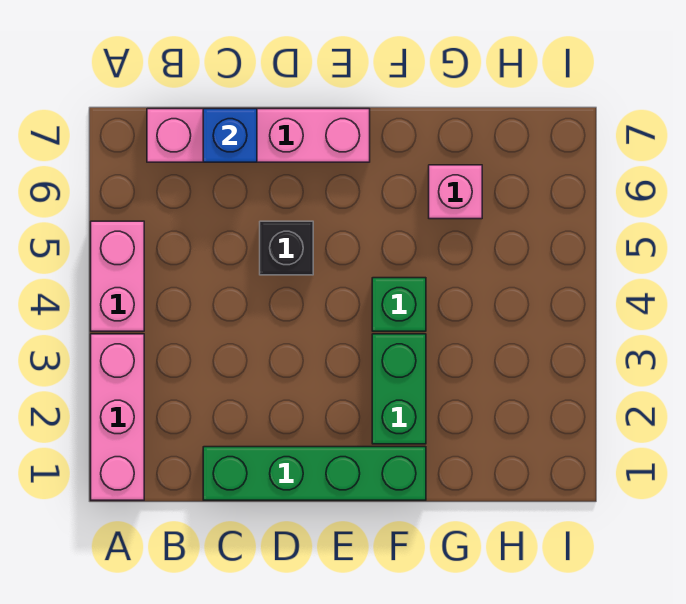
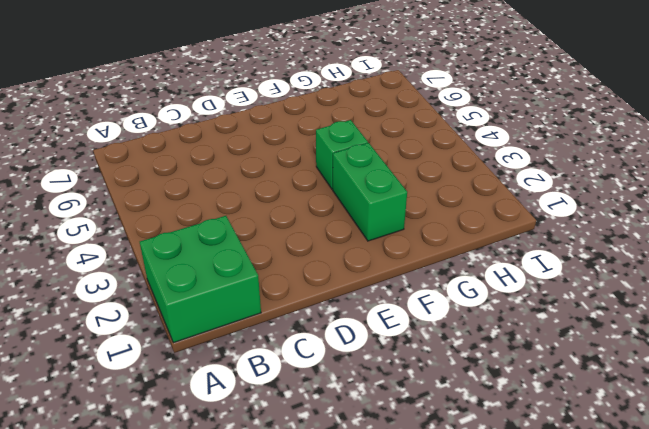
green 2x2 brick [140,216,261,343] -> pink 1x3 brick [91,334,144,500]
none -> pink 1x2 brick [91,221,144,331]
none -> pink 1x4 brick [147,109,370,162]

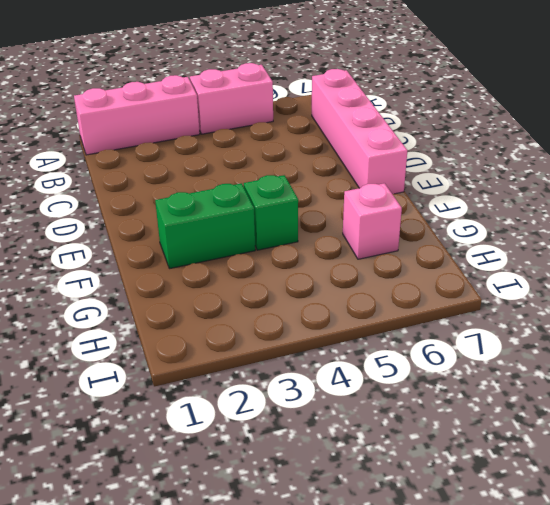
none -> green 1x4 brick [203,447,426,500]
none -> black 1x1 brick [260,221,313,275]

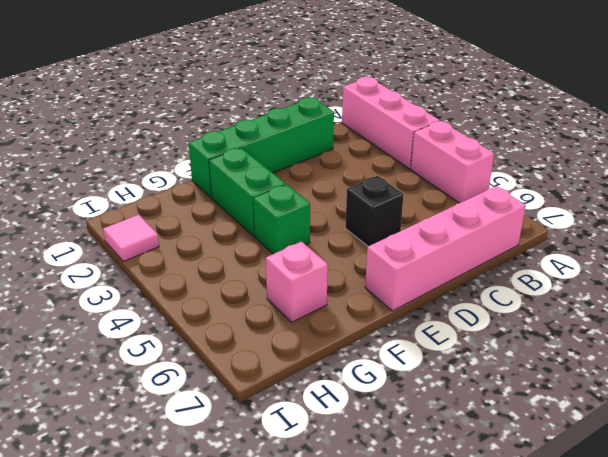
pink 1x1 tile [103,215,159,261] -> none
none -> blue 1x1 brick [203,109,257,162]

